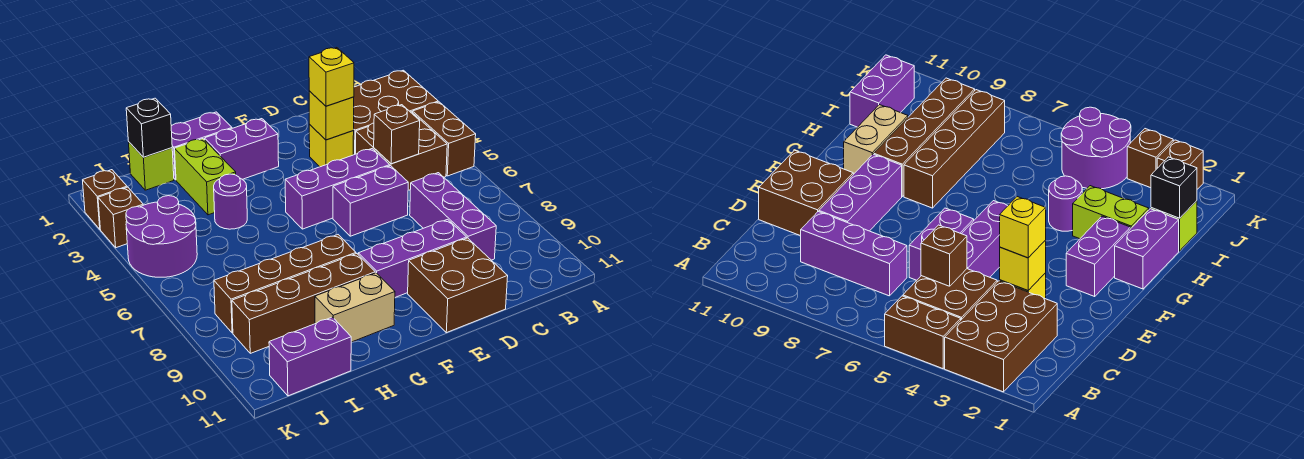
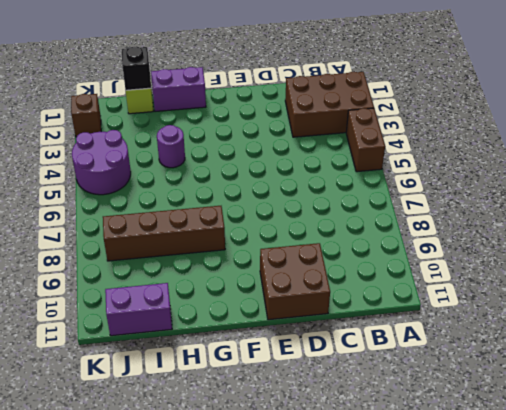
none -> brown 2x2 brick [356,112,447,190]
none -> purple 1x3 brick [410,173,496,260]
none -> yellow 1x1 brick [309,125,354,167]

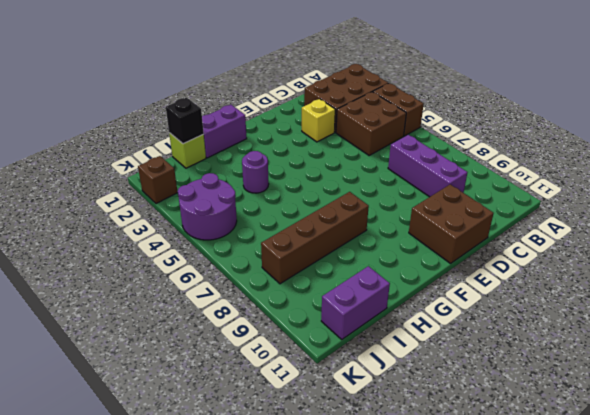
none -> purple 1x3 brick [285,149,390,229]
none -> purple 1x2 brick [333,166,408,236]
none -> purple 1x3 brick [358,219,467,297]

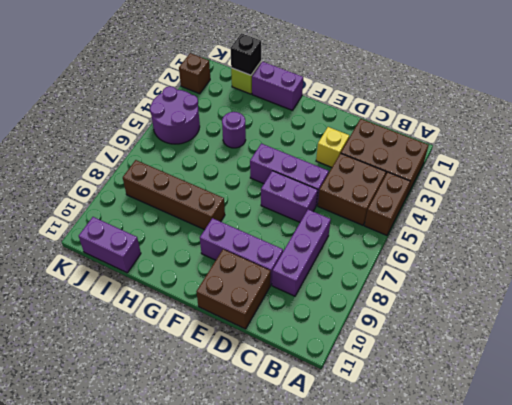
none -> purple 1x2 brick [205,119,279,179]
none -> brown 1x4 brick [232,254,375,353]
none -> tan 1x2 brick [315,273,395,342]

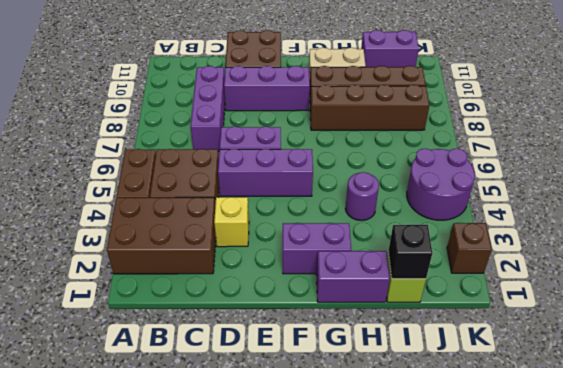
none -> lime 1x2 brick [175,139,236,215]
none -> brown 1x1 brick [98,187,143,248]
none -> brown 1x1 brick [374,105,420,164]

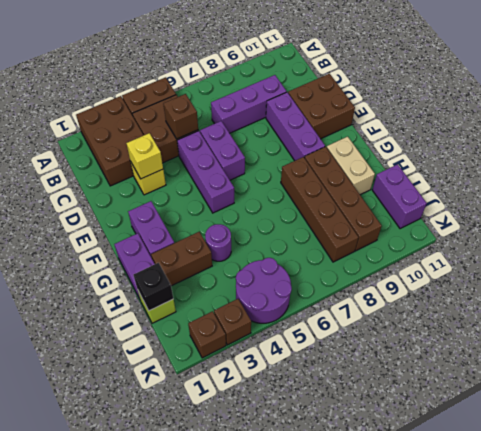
brown 1x2 brick [151,232,212,286] -> lime 1x2 brick [175,139,236,215]
none -> yellow 1x1 brick [309,48,354,106]

